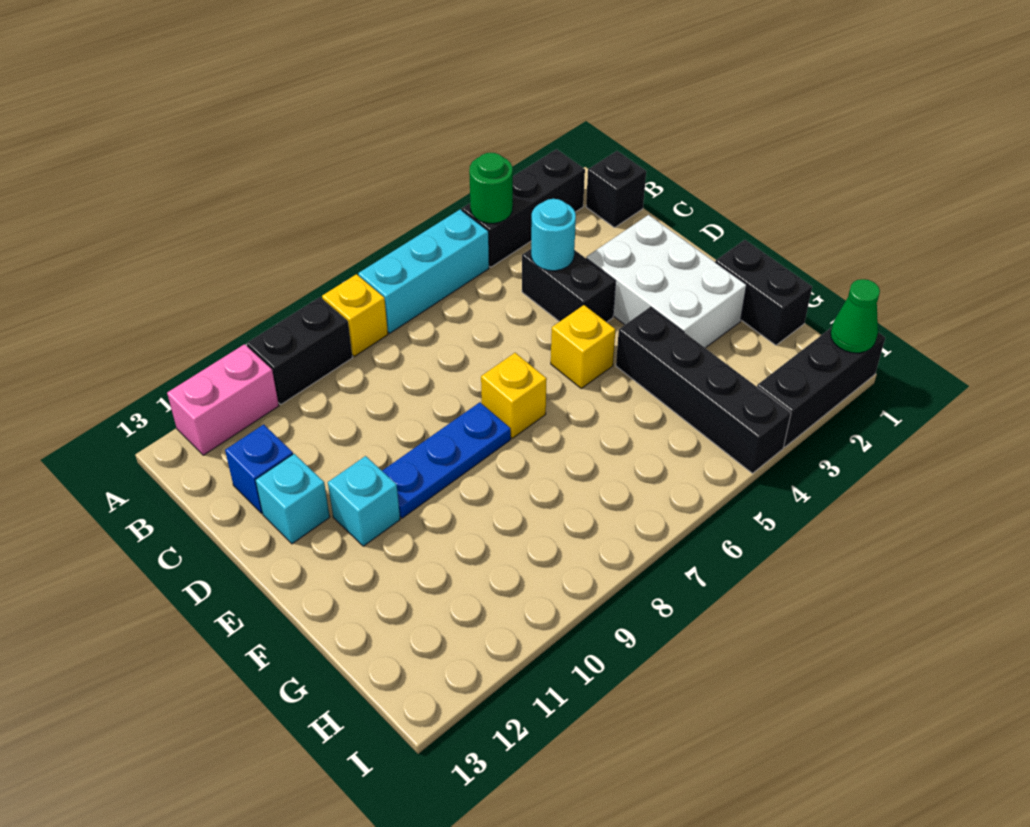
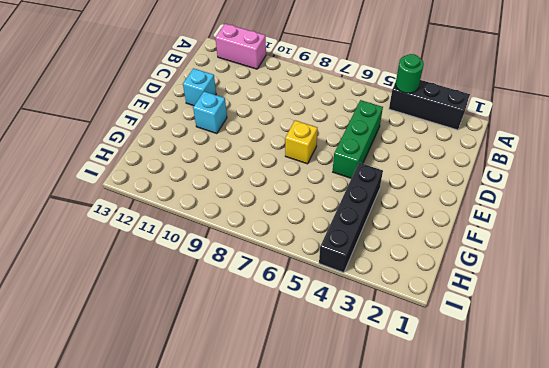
green 1x3 brick [333,100,383,178] -> yellow 1x1 brick [551,305,616,388]
none -> cyan 1x3 brick [358,209,489,333]
none -> yellow 1x1 brick [322,274,388,356]
none -> black 1x2 brick [247,297,353,404]

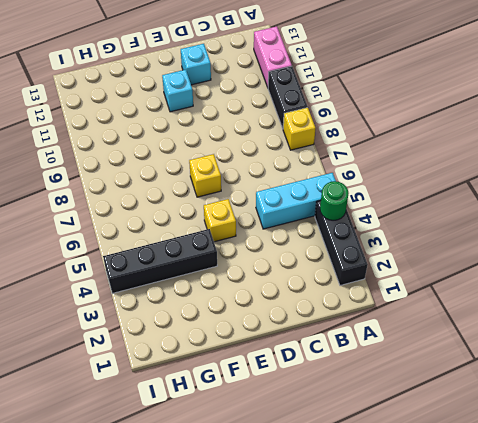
cyan 1x3 brick [256,173,336,229] -> cyan 1x3 brick turned to [358,209,489,333]
none -> black 1x1 brick [586,151,646,228]
none -> black 1x2 brick [522,249,616,322]
none -> blue 1x1 brick [225,424,293,513]

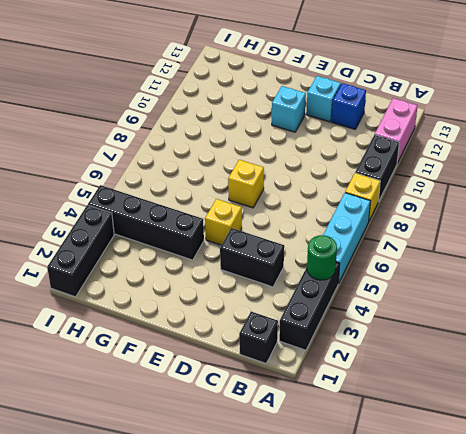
none -> white 2x3 brick [586,215,747,348]
none -> blue 1x3 plate [382,402,511,518]
none -> black 1x2 brick [715,240,812,345]

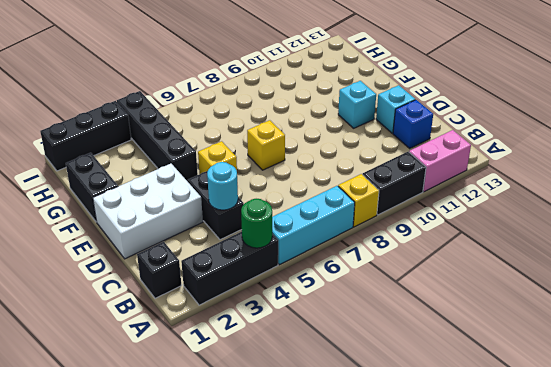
white 2x3 brick [93,164,203,259] -> white 2x3 brick turned to [586,215,747,348]
none -> blue 1x3 plate [382,402,511,518]
none -> green 1x1 cone [831,279,880,353]

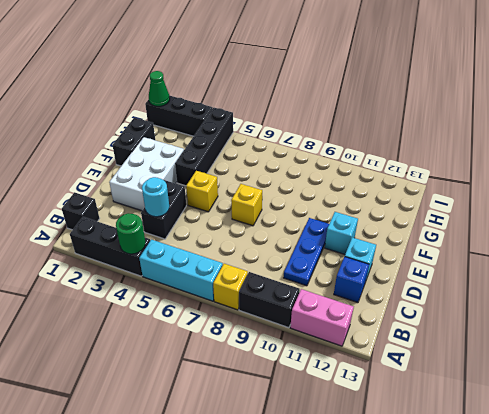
blue 1x3 plate [284,218,329,286] -> blue 1x3 plate turned to [382,402,511,518]

